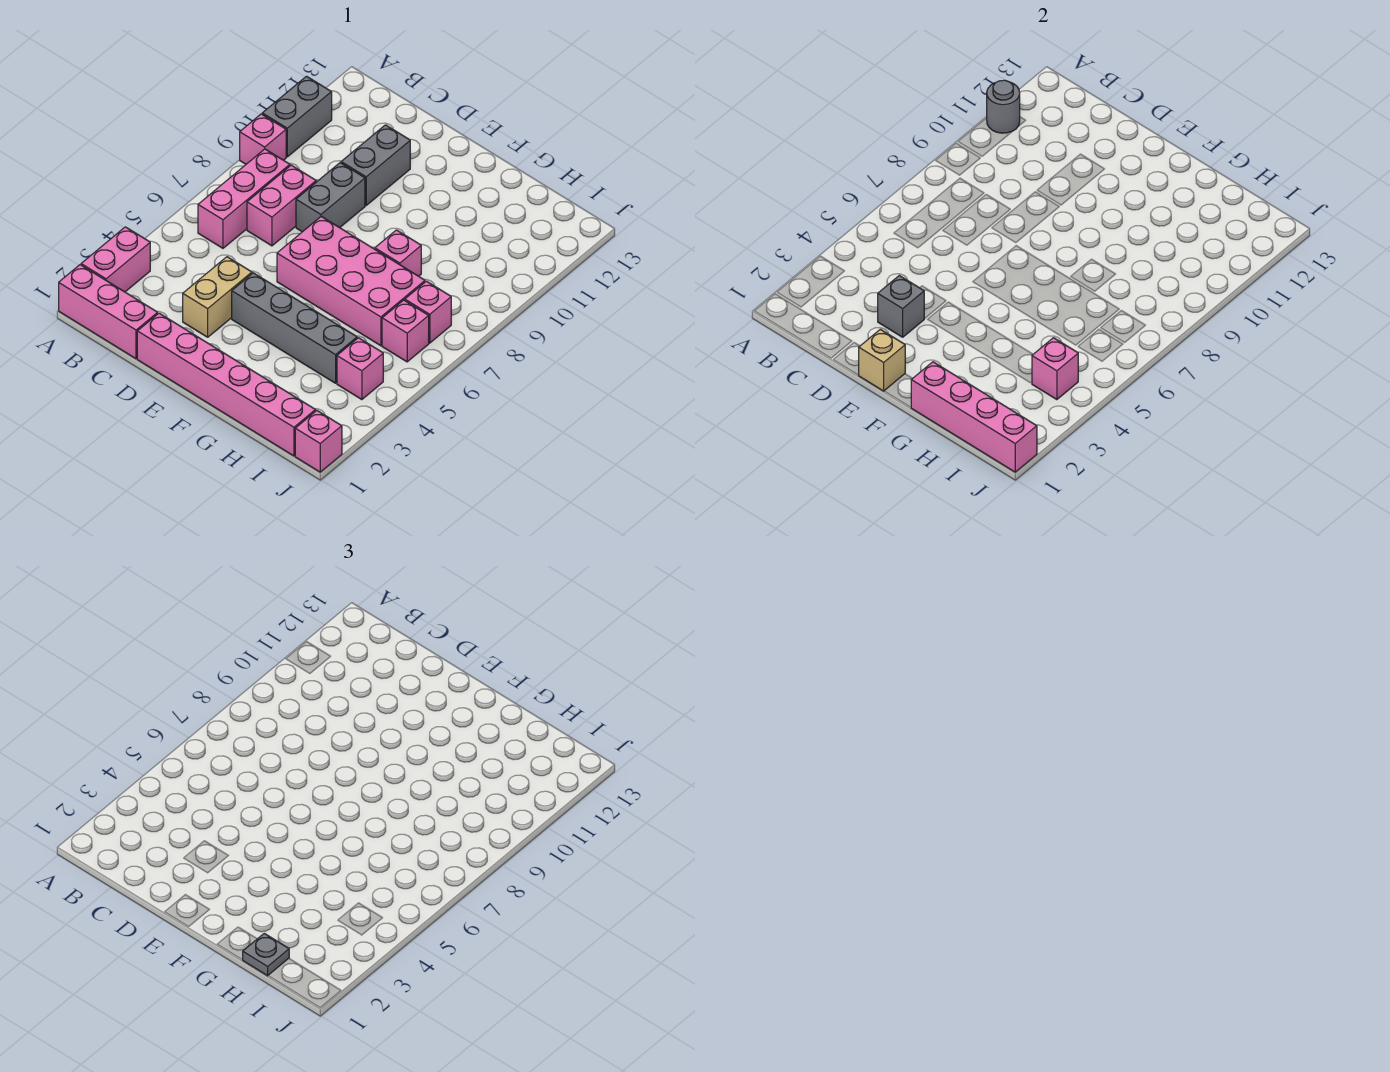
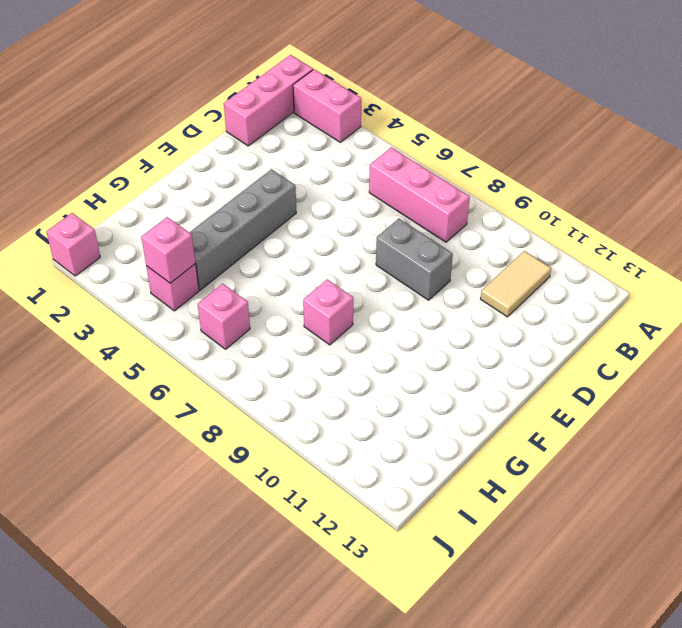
tan 1x2 tile [481,251,551,317] -> none
none -> pink 1x1 brick [240,114,286,164]
none -> grey 1x2 brick [262,76,332,157]
none -> pink 1x2 brick [247,165,316,246]

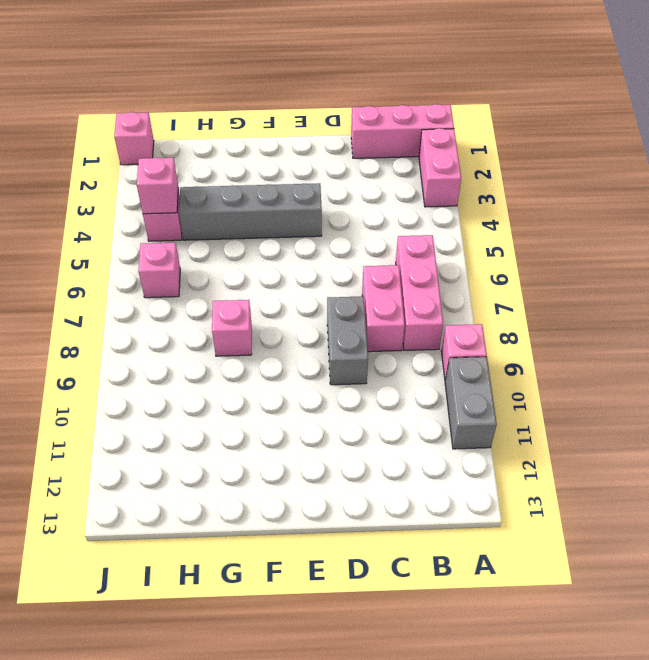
none -> pink 1x6 brick [137,313,316,456]
none -> tan 1x2 brick [183,257,252,337]
none -> grey 1x2 brick [341,125,410,205]

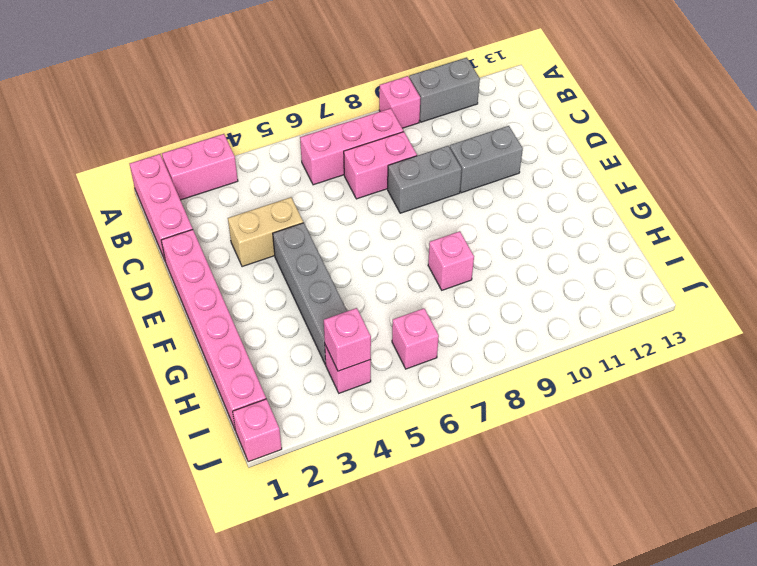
none -> pink 2x4 brick [277,217,425,346]
none -> pink 1x1 brick [405,281,451,343]
none -> grey 1x1 round brick [987,80,1020,133]

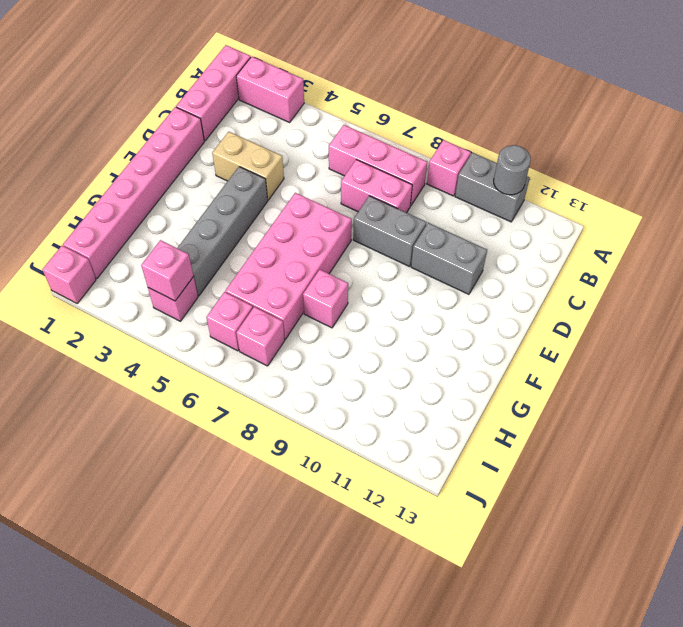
none -> grey 1x1 brick [878,276,924,337]
none -> tan 1x1 brick [859,329,905,391]
none -> pink 1x4 brick [911,362,1037,472]

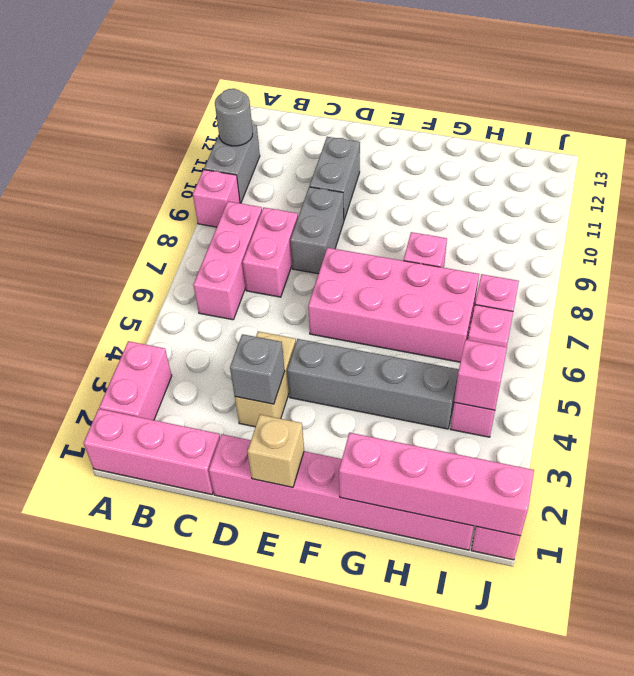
none -> grey 1x1 plate [243,933,289,976]

